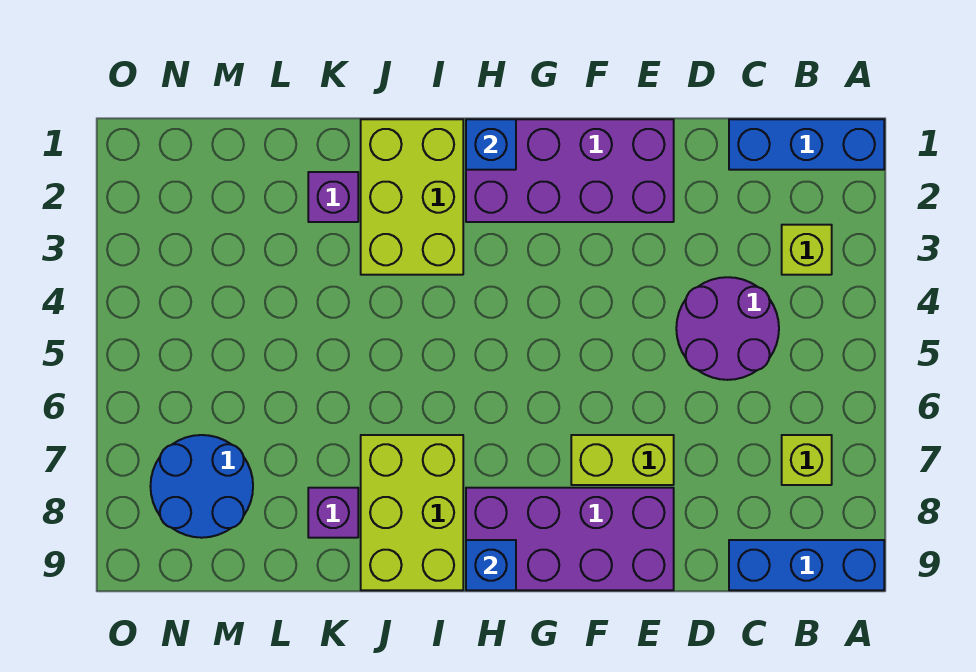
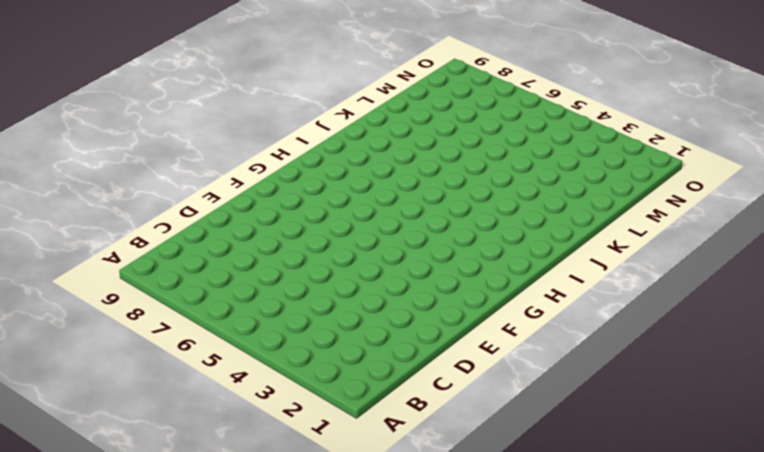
none -> blue 1x3 brick [729,119,884,170]
none -> blue 1x3 brick [729,540,884,590]
none -> lime 1x1 brick [782,225,832,275]

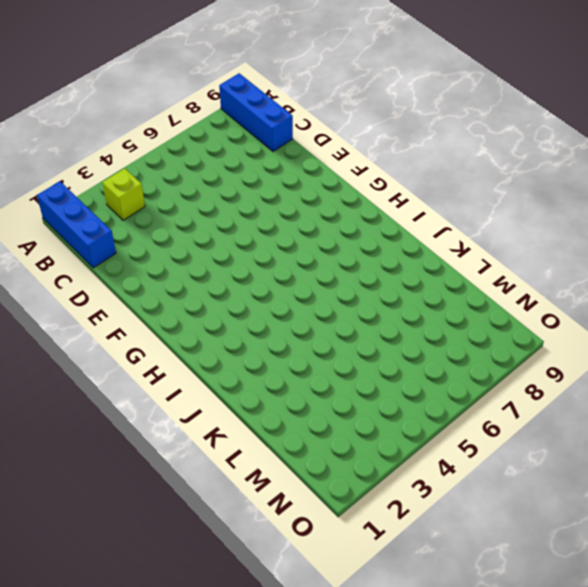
none -> lime 1x1 brick [782,435,832,485]
none -> purple 2x2 round brick [676,277,779,380]
none -> purple 2x4 brick [466,119,674,222]

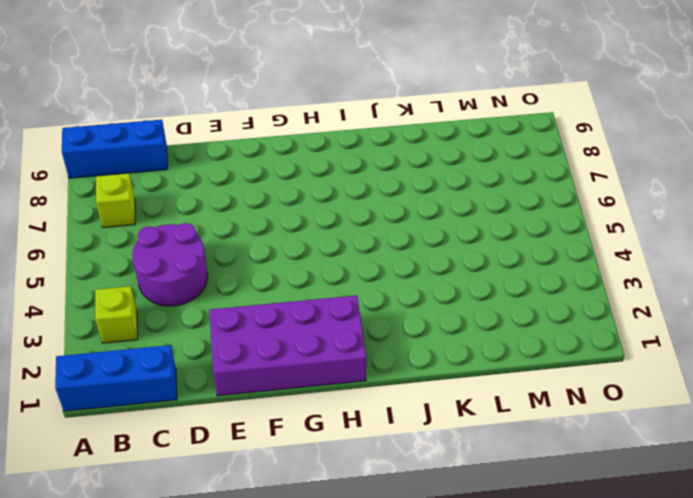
none -> lime 1x2 brick [571,435,674,485]
none -> purple 2x4 brick [466,488,674,590]
none -> lime 2x3 brick [361,119,463,275]

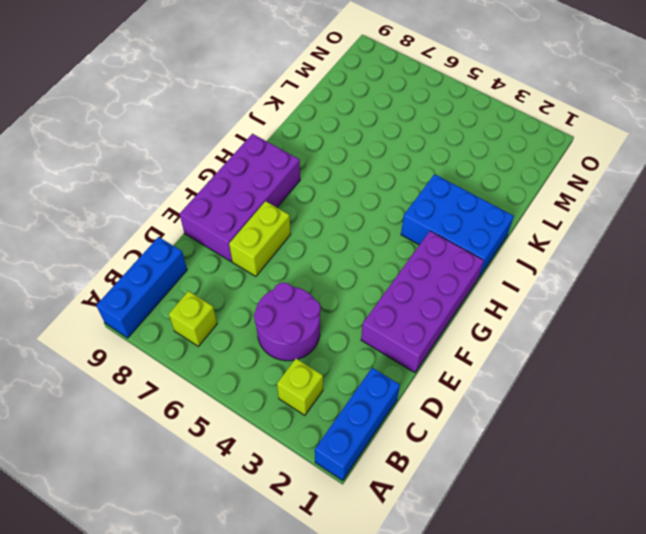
blue 2x3 brick [401,174,514,277] -> lime 2x3 brick [361,119,463,275]
none -> lime 2x3 brick [361,435,463,590]
none -> purple 1x1 brick [308,172,358,222]
none -> purple 1x1 brick [308,488,358,538]

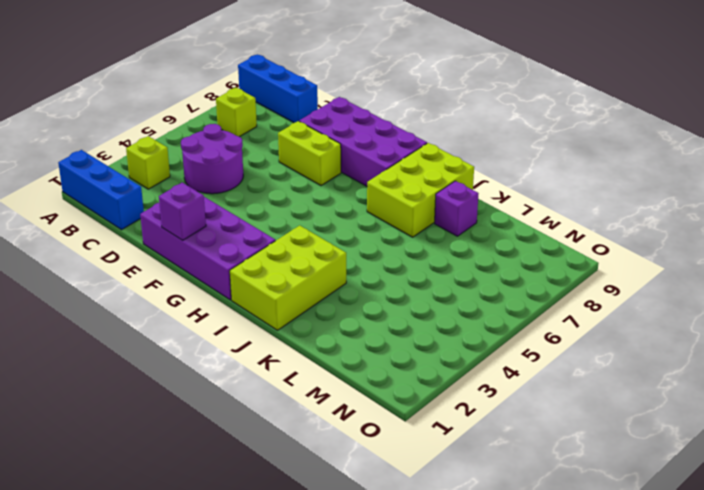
purple 1x1 brick [159,182,206,240] -> purple 1x1 brick moved to [308,172,358,222]
none -> blue 2x2 round brick [150,435,253,538]
none -> blue 1x1 brick [466,119,516,170]
none -> blue 1x1 brick [466,540,516,590]

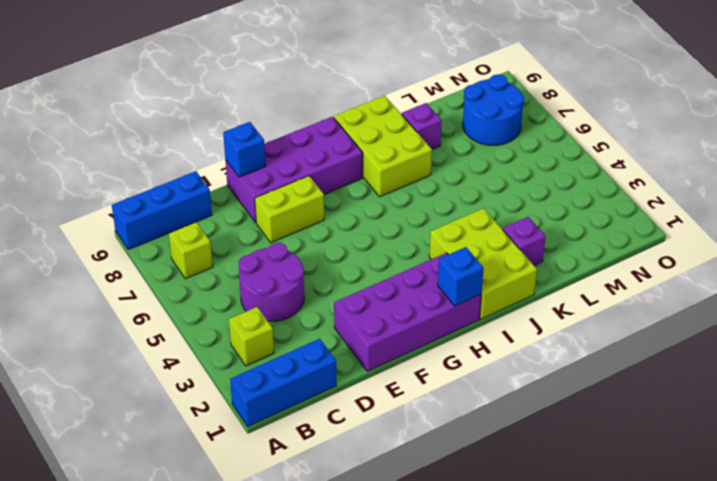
blue 1x1 brick [223,122,266,177] -> blue 1x1 brick moved to [466,540,516,590]

